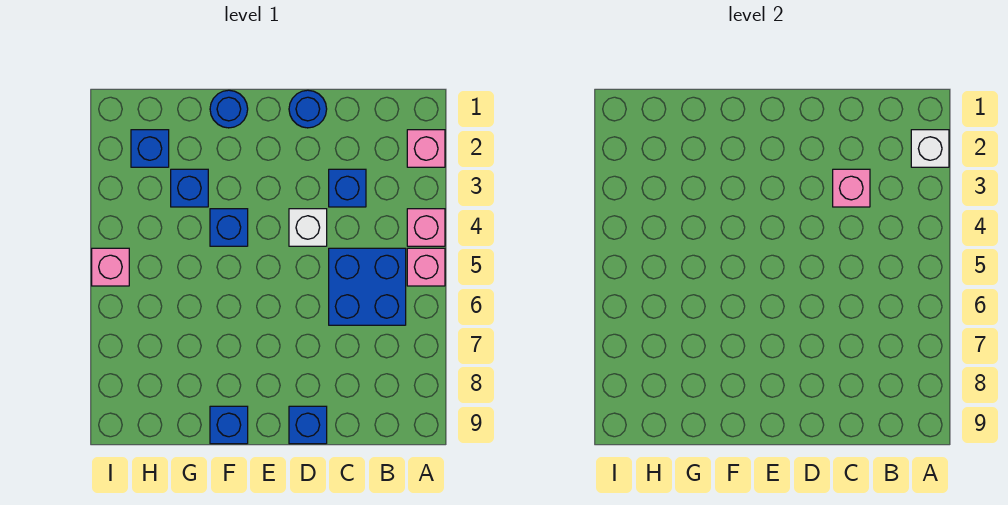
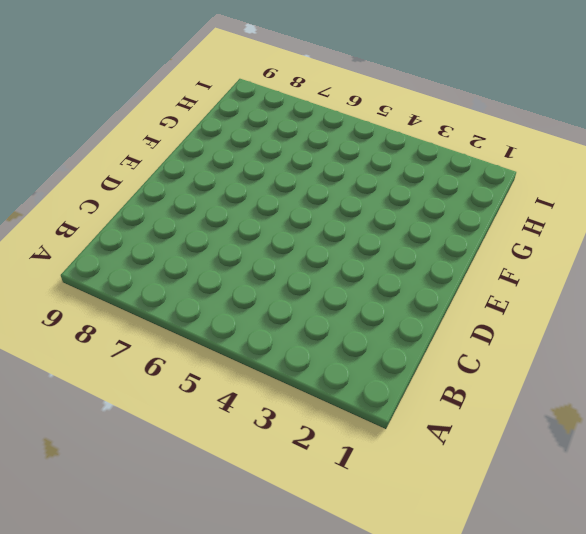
none -> pink 1x1 brick [407,130,445,167]
none -> pink 1x1 brick [407,209,445,246]
none -> pink 1x1 brick [407,248,445,286]

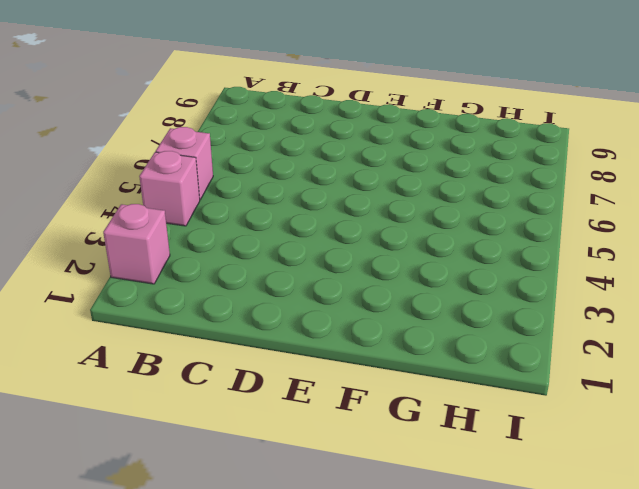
none -> blue 2x2 brick [329,248,406,325]
none -> blue 1x1 brick [329,169,366,207]
none -> blue 1x1 round brick [289,90,327,128]

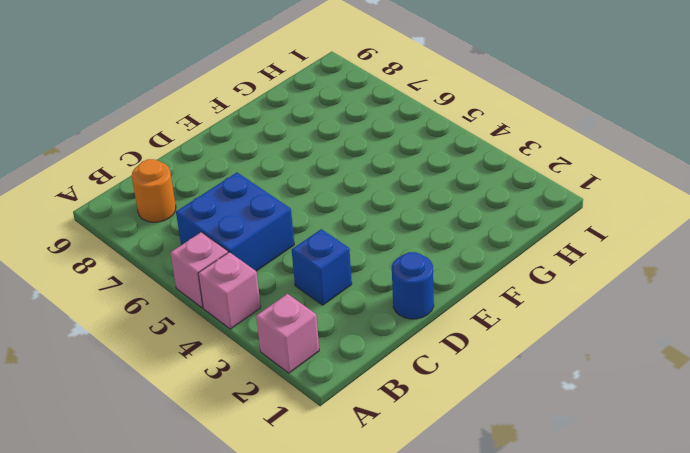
orange 1x1 round brick [132,159,176,222] -> none
none -> white 1x1 brick [289,209,327,246]
none -> blue 1x1 brick [289,406,327,444]
none -> blue 1x1 round brick [210,90,248,128]

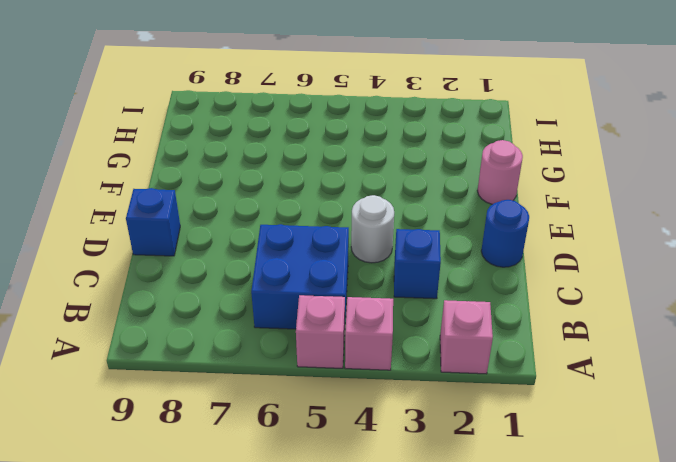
white 1x1 round brick [351,195,394,263] -> white 1x1 brick [289,209,327,246]
pink 1x1 round brick [477,140,523,204] -> blue 1x1 round brick [210,90,248,128]
none -> blue 1x1 brick [210,209,248,246]
none -> blue 1x1 brick [210,406,248,444]
none -> blue 1x1 brick [171,169,208,207]

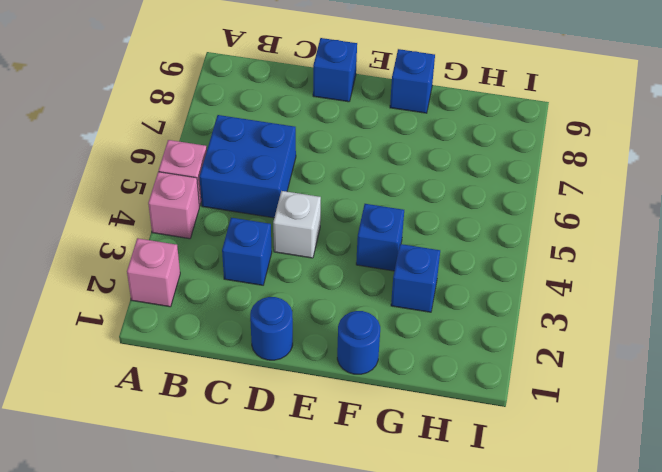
none -> blue 1x1 brick [131,130,169,167]
none -> pink 1x1 brick [92,248,129,286]
none -> white 1x1 brick [911,130,949,167]

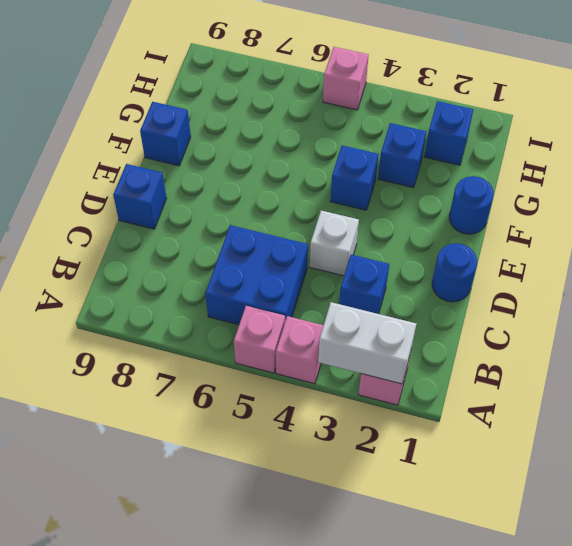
white 1x2 brick [318,302,416,384] -> white 1x1 brick [911,130,949,167]
none -> pink 1x1 brick [833,169,870,207]

